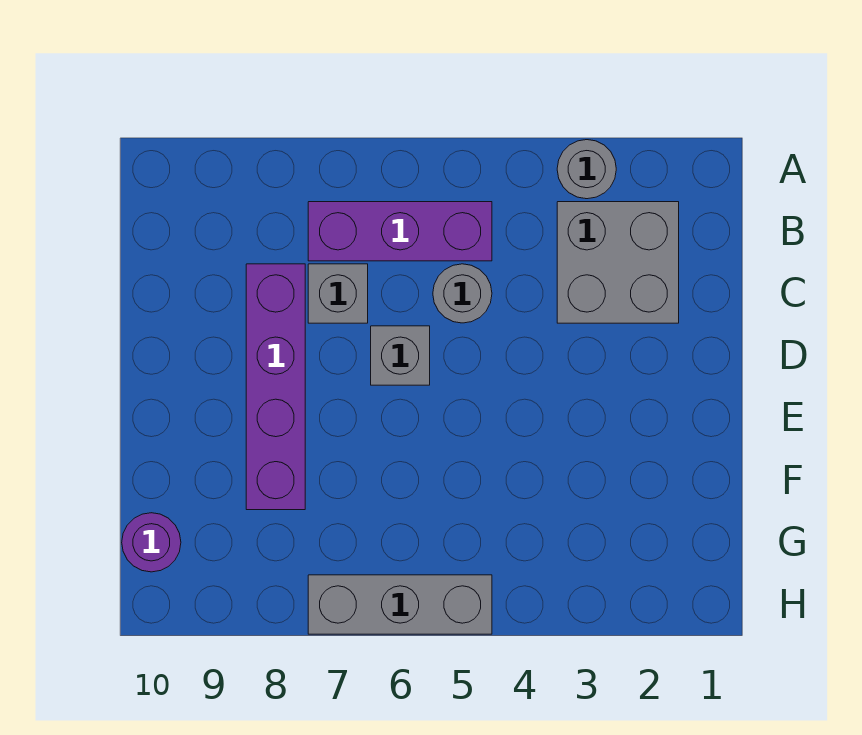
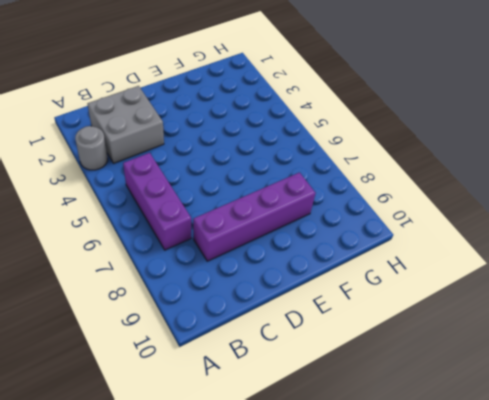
none -> grey 1x1 round brick [433,264,492,323]
none -> grey 1x1 brick [308,264,368,323]

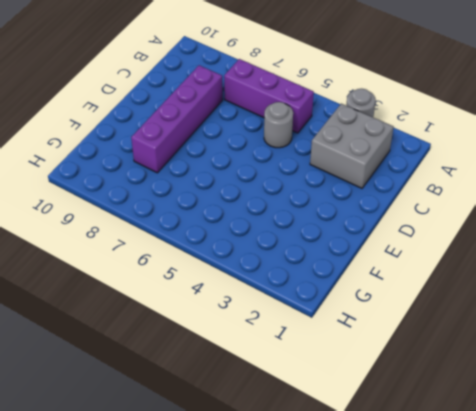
none -> grey 1x1 brick [308,264,368,323]
none -> grey 1x1 brick [371,326,430,385]

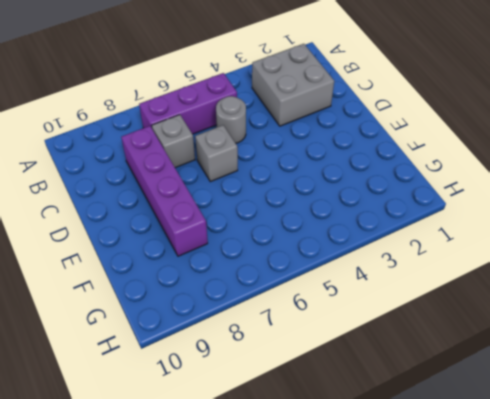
none -> grey 1x1 round brick [557,140,616,199]
none -> purple 1x1 round brick [122,513,181,572]

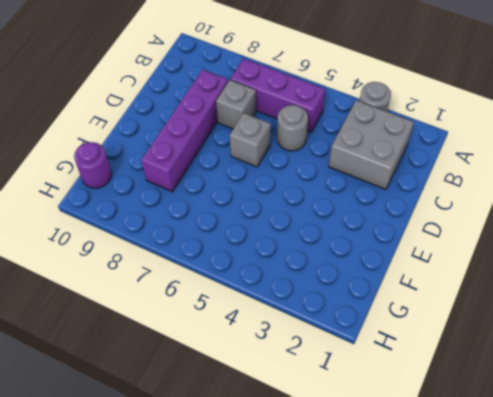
none -> grey 1x3 brick [308,575,492,634]

